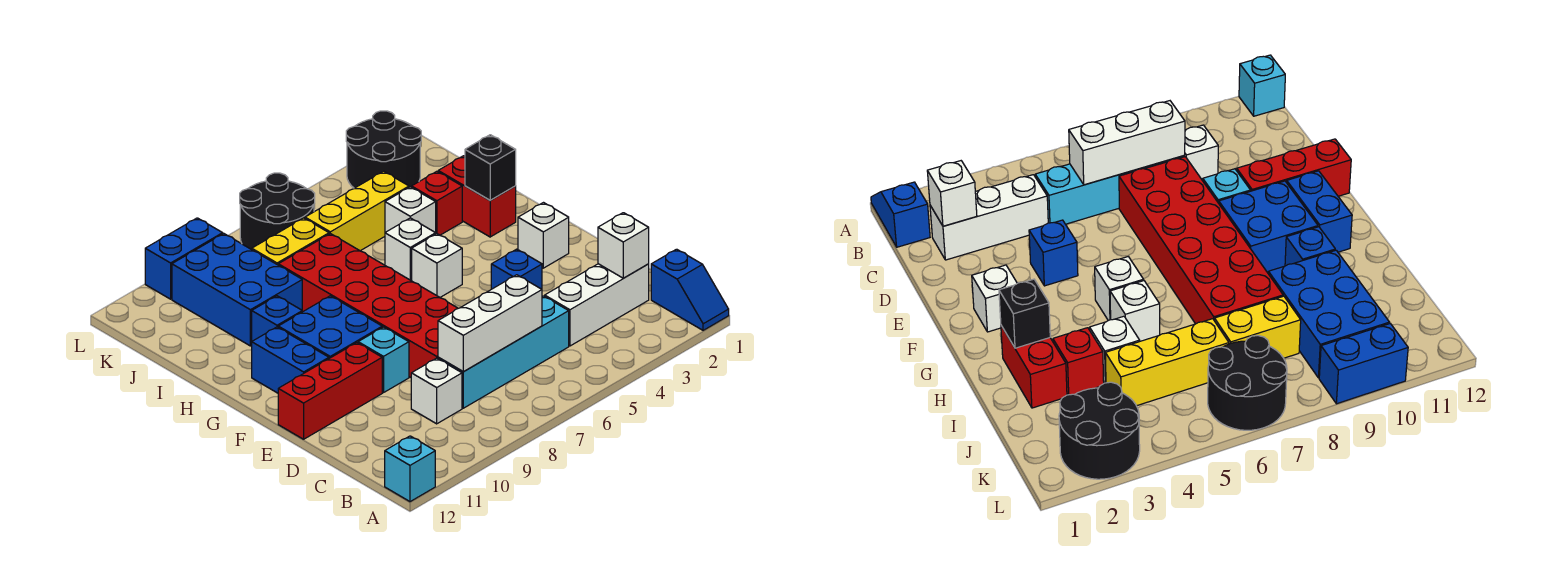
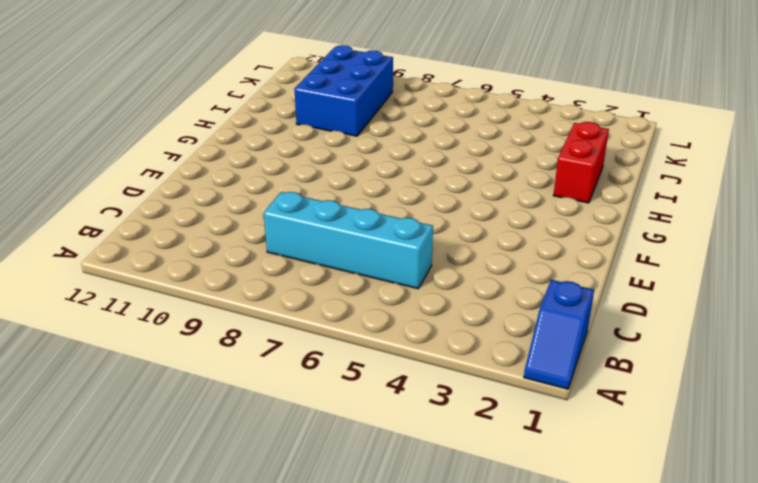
none -> cyan 1x1 brick [385,436,435,502]
none -> white 1x3 brick [545,264,649,346]
none -> white 1x1 brick [411,358,462,424]

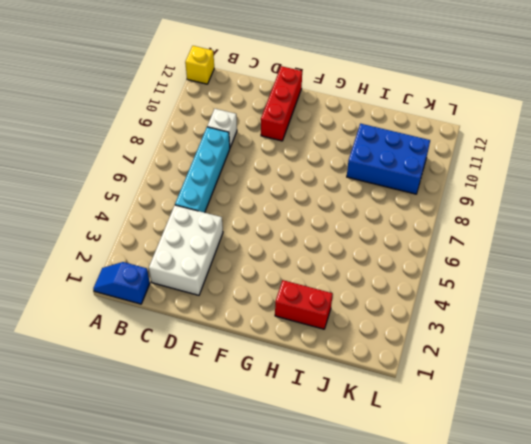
yellow 1x1 brick [185,46,214,84] -> cyan 1x1 brick [385,436,435,502]
white 2x3 brick [149,205,223,295] -> white 1x3 brick [545,264,649,346]
none -> red 2x6 brick [278,234,458,377]
none -> blue 1x1 brick [491,249,542,289]
none -> cyan 1x1 brick [358,327,409,393]

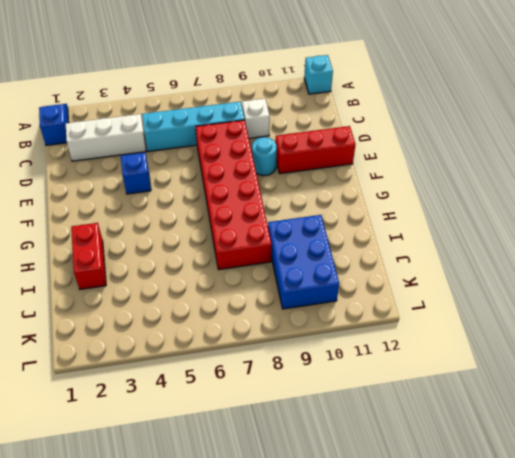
cyan 1x1 round brick [252,137,277,176] -> cyan 1x1 brick [358,327,409,393]
none -> white 1x1 brick [518,203,569,268]
none -> blue 2x2 brick [278,296,382,358]
none -> blue 1x2 brick [252,327,329,393]

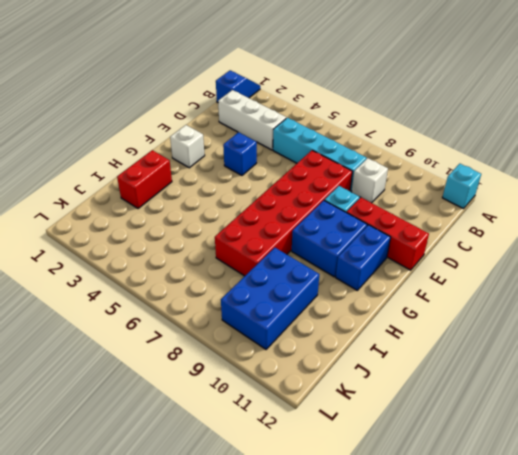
none -> white 1x1 brick [412,234,462,297]
none -> white 1x1 brick [385,218,436,281]
none -> blue 1x1 brick [252,296,302,341]

